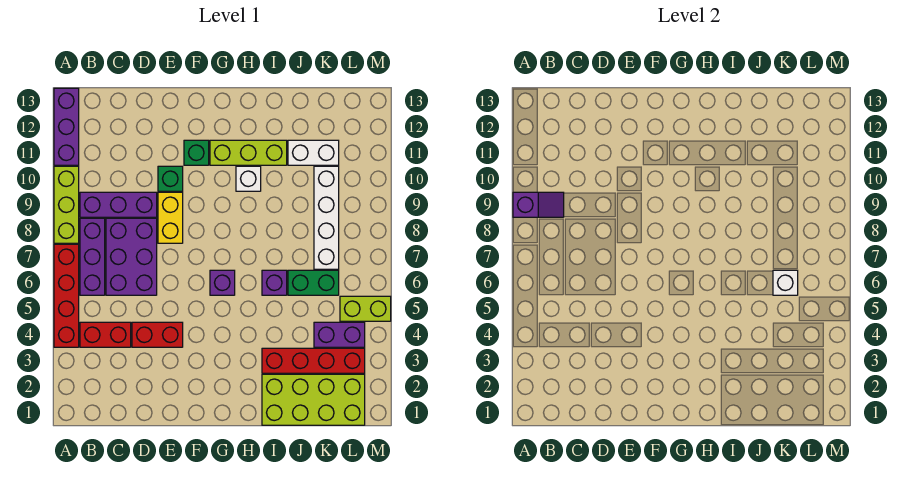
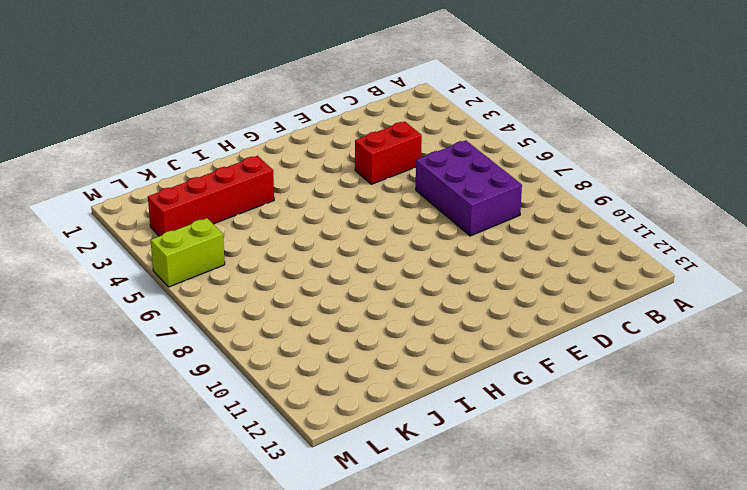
none -> red 1x4 brick [54,244,79,347]
none -> lime 1x3 brick [54,166,79,243]
none -> purple 1x3 brick [54,88,79,165]

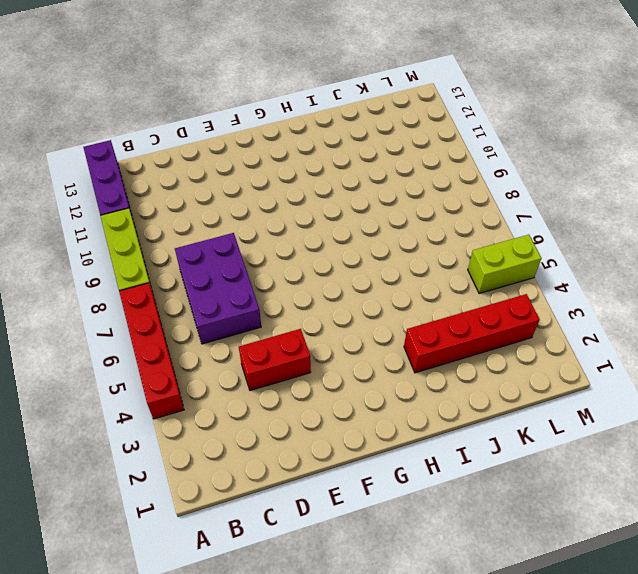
none -> red 1x2 brick [80,322,131,347]
none -> purple 1x3 brick [80,218,105,295]
none -> purple 1x3 brick [80,192,157,217]

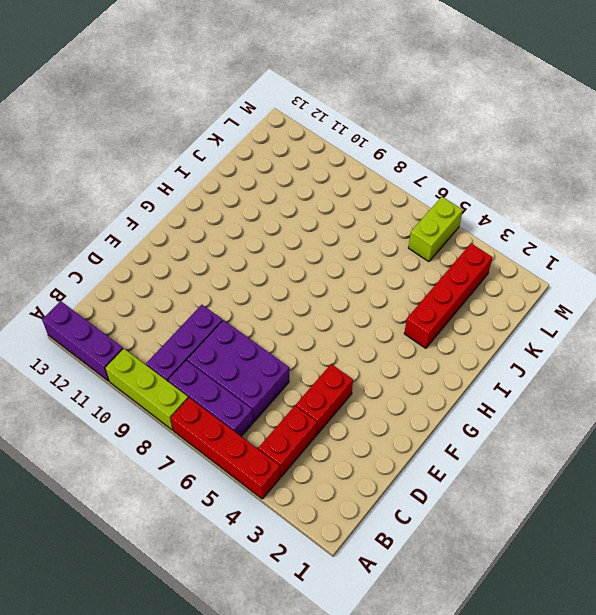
none -> yellow 1x2 brick [158,192,183,243]
none -> green 1x1 brick [158,166,183,191]
none -> green 1x1 brick [184,140,209,165]

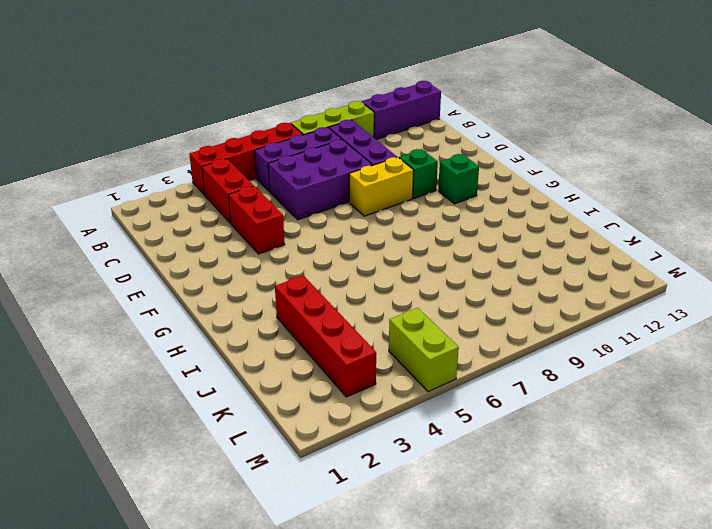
none -> purple 1x1 brick [210,270,235,295]
none -> lime 1x3 brick [210,140,287,165]
none -> white 1x1 brick [236,166,261,191]

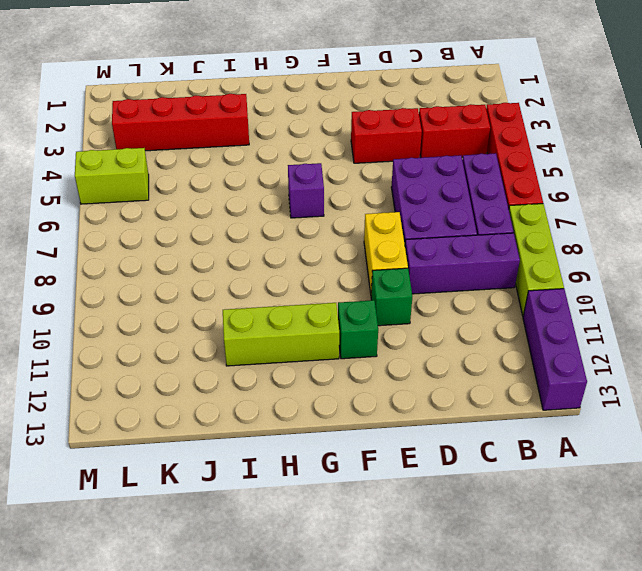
none -> white 1x1 brick [236,166,261,191]
none -> lime 2x4 brick [262,374,365,425]
none -> purple 1x1 brick [262,270,287,295]

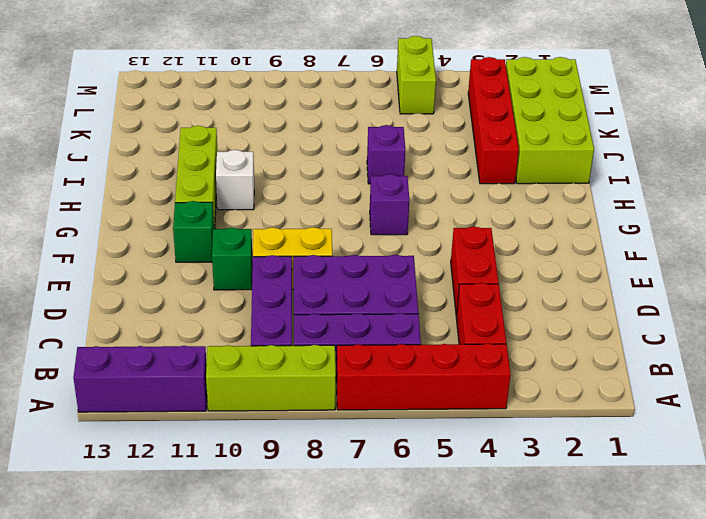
none -> green 1x2 brick [288,270,339,295]
none -> white 1x2 brick [288,140,339,165]
none -> purple 1x2 brick [314,322,365,347]

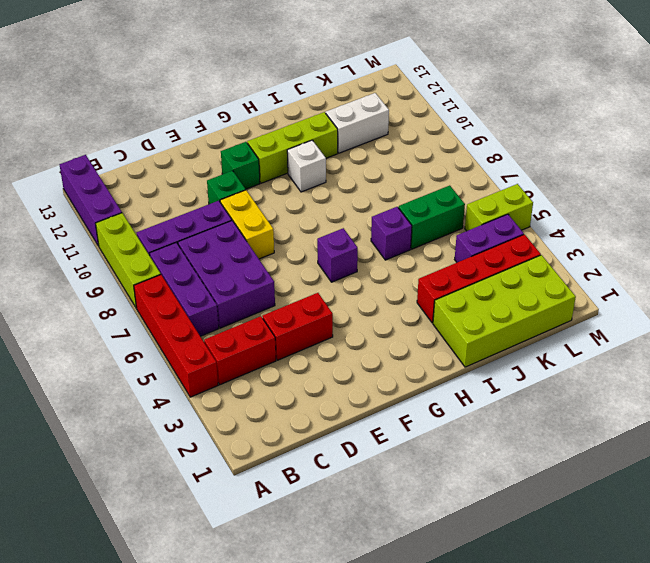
none -> white 1x4 brick [314,166,339,269]
none -> purple 1x2 slope [513,192,564,217]
none -> white 1x1 brick [773,270,798,295]

